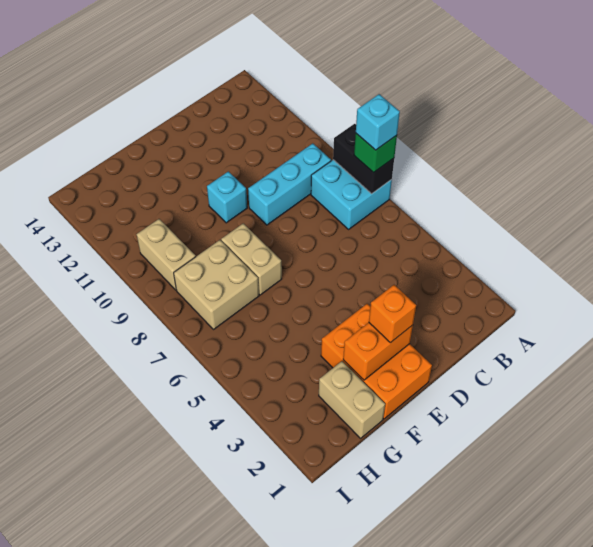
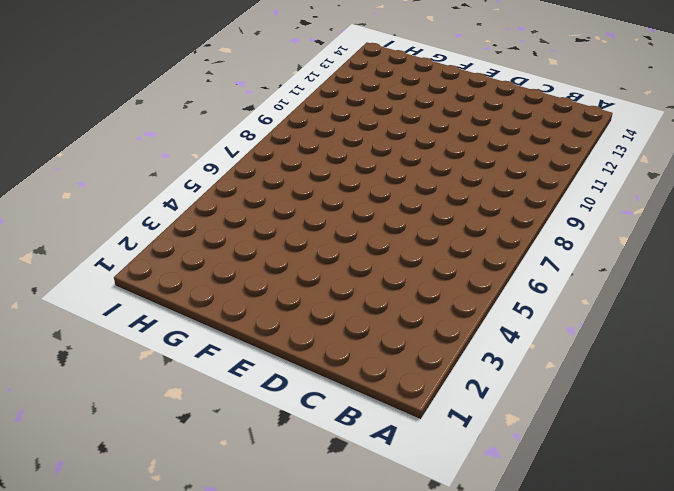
none -> cyan 2x2 brick [311,160,392,229]
none -> cyan 1x3 brick [248,143,331,225]
none -> orange 2x3 brick [321,304,432,419]

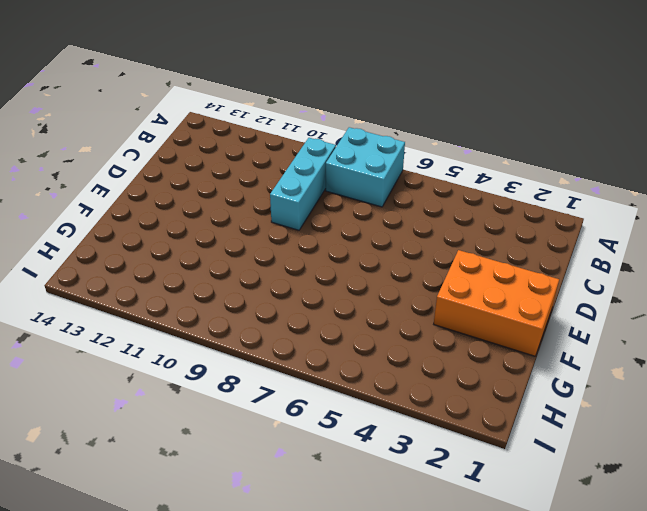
none -> cyan 1x1 brick [207,171,247,223]
none -> tan 1x2 brick [221,223,282,295]
none -> tan 1x2 brick [319,361,385,438]

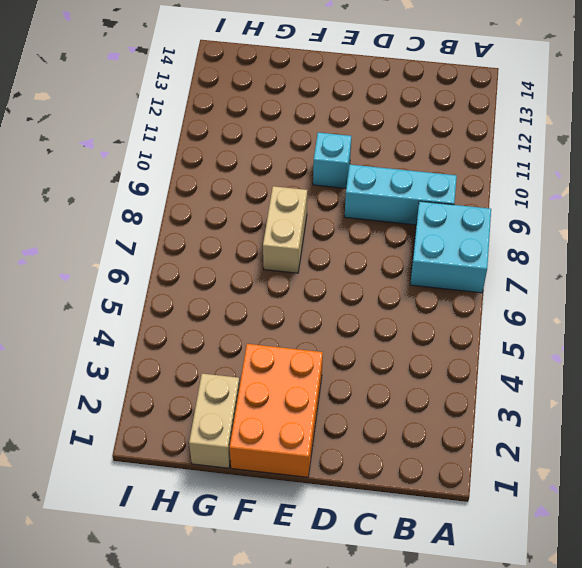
none -> tan 2x2 brick [174,240,259,330]
none -> tan 1x2 brick [137,219,196,290]
none -> black 1x2 brick [333,124,394,194]

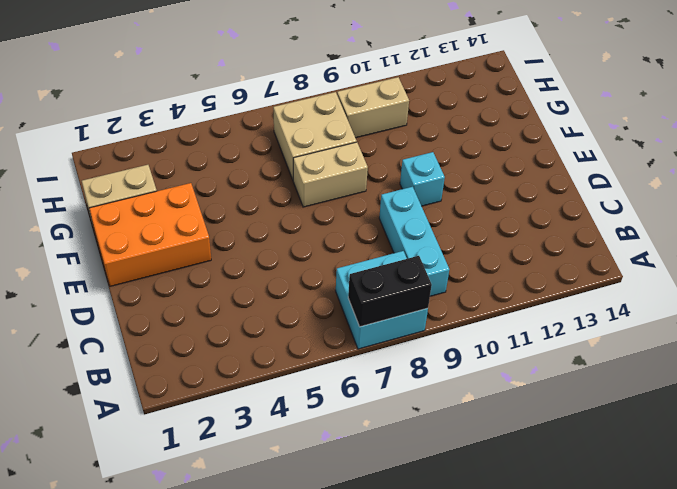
none -> orange 1x2 brick [343,323,413,380]
none -> green 1x1 brick [354,134,397,173]
none -> orange 1x1 brick [369,285,416,343]

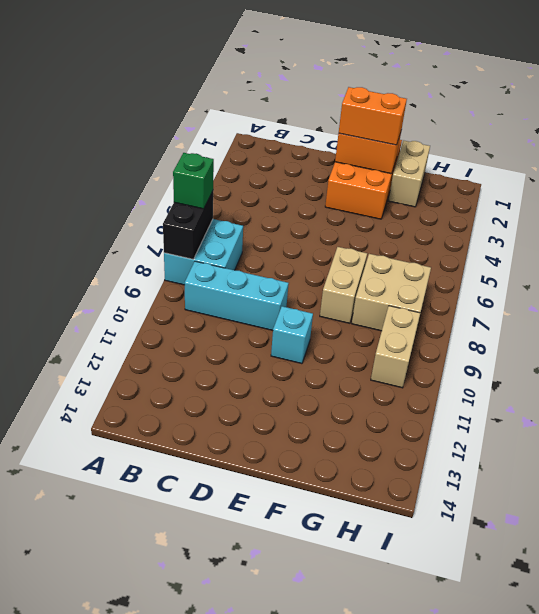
orange 1x2 brick [339,87,407,145] -> orange 1x1 brick [369,285,416,343]
none -> cyan 1x1 brick [356,94,400,150]

